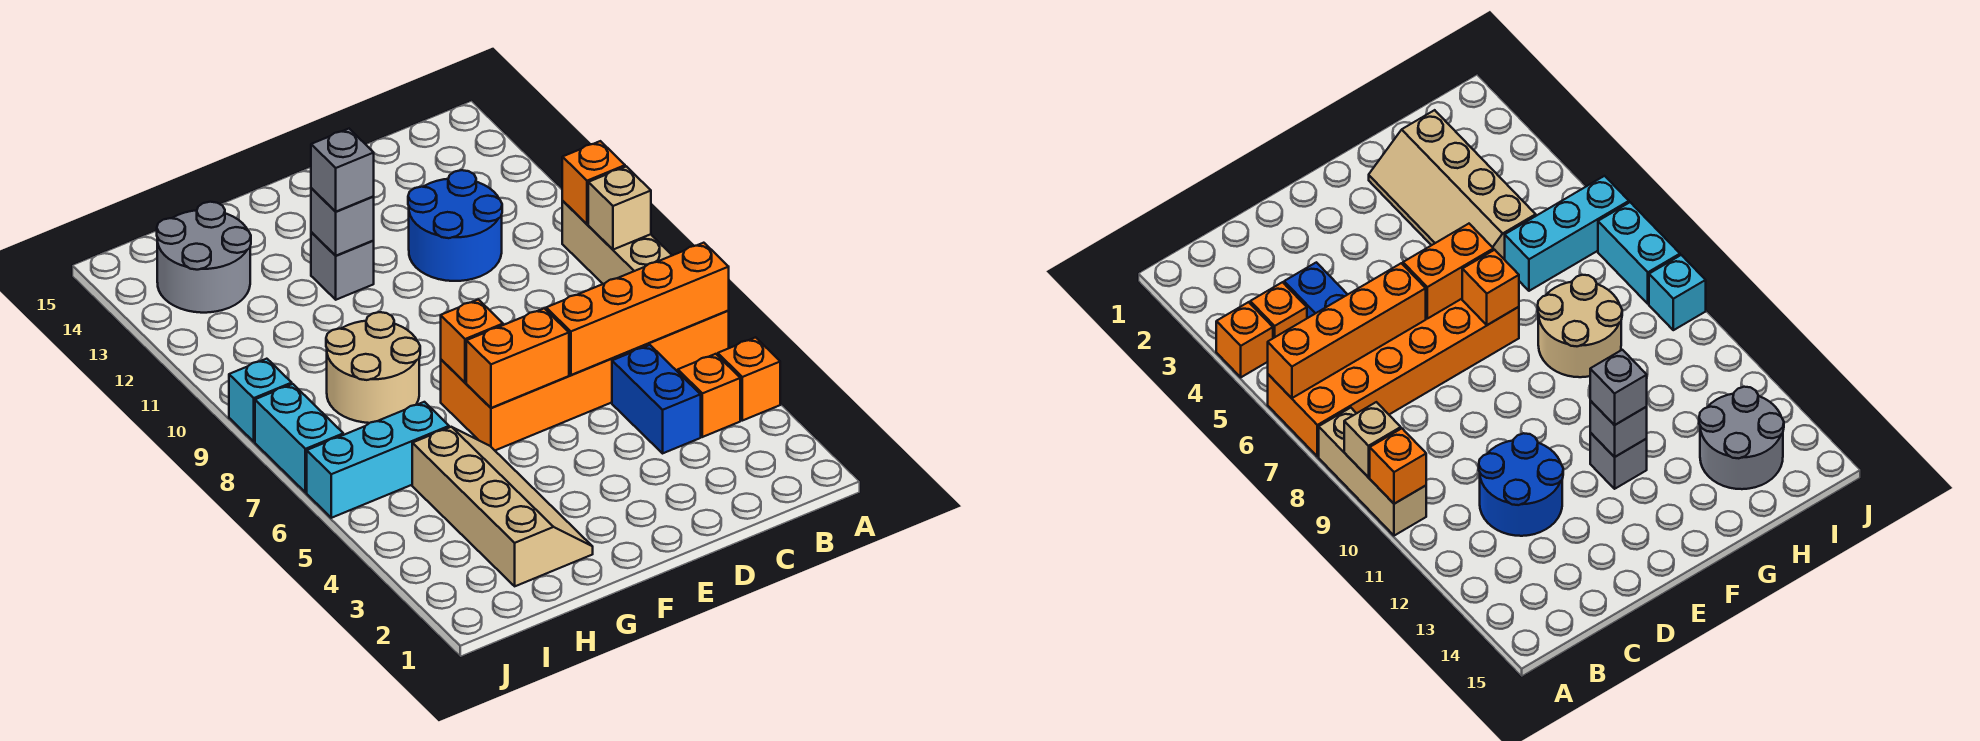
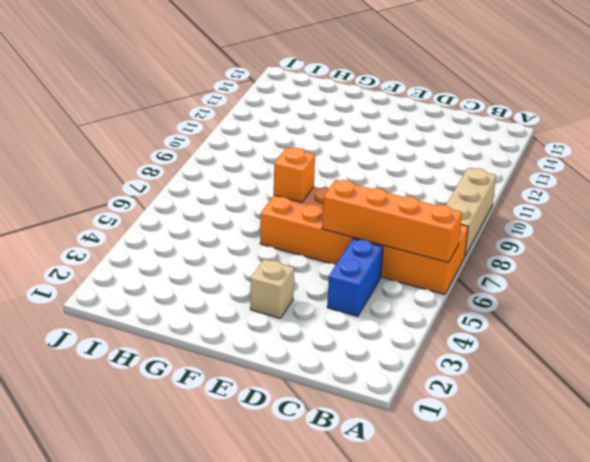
tan 1x1 brick [250,259,294,318] -> tan 1x1 brick moved to [588,166,651,250]
none -> orange 1x1 brick [718,337,780,421]
none -> orange 1x1 brick [678,354,740,437]
none -> blue 2x2 round brick [408,170,502,281]

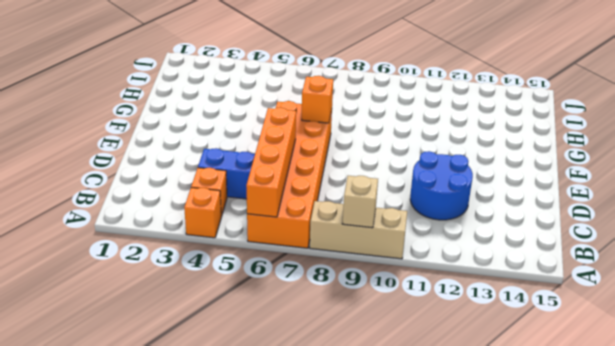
none -> grey 1x1 brick [311,232,374,300]
none -> tan 2x4 slope [412,427,593,586]
none -> tan 2x2 round brick [326,312,420,423]

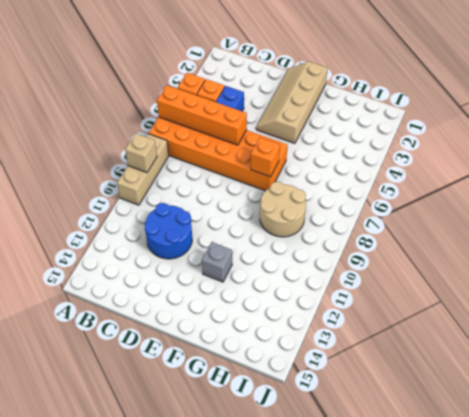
tan 2x4 slope [256,62,328,143] -> tan 2x4 slope moved to [412,427,593,586]
none -> cyan 1x3 brick [307,402,449,518]
none -> grey 2x2 round brick [157,202,251,313]
none -> cyan 1x2 brick [255,384,343,492]

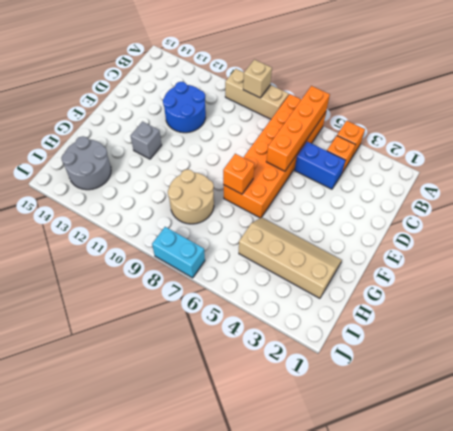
none -> cyan 1x3 brick [307,402,449,518]
none -> cyan 1x1 brick [229,359,292,442]
none -> orange 1x1 brick [562,141,625,224]

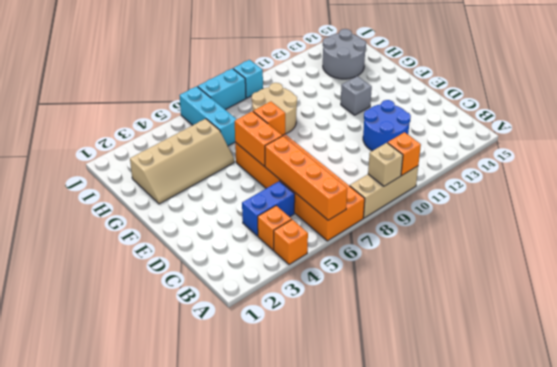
none -> grey 1x1 brick [311,188,374,256]
none -> grey 1x1 brick [311,129,374,212]

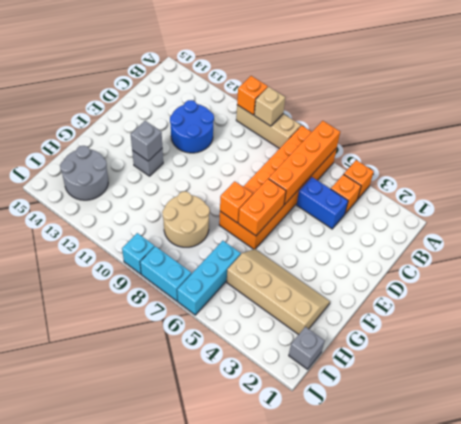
grey 1x1 brick [289,327,325,369] -> grey 1x1 brick moved to [311,129,374,212]

